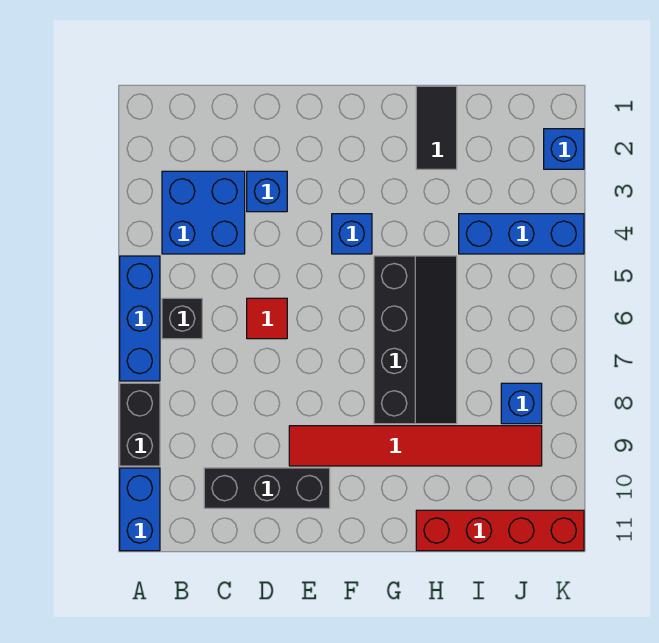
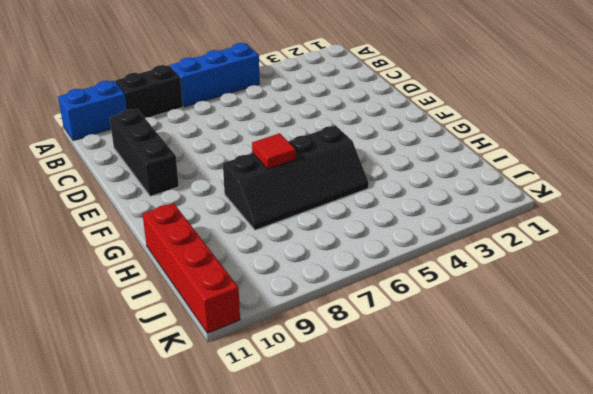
red 1x1 tile [252,133,296,169] -> red 1x1 tile moved to [247,298,287,339]
none -> blue 2x2 brick [162,171,245,254]
none -> black 1x1 brick [162,298,202,339]
none -> blue 1x1 brick [247,171,287,212]

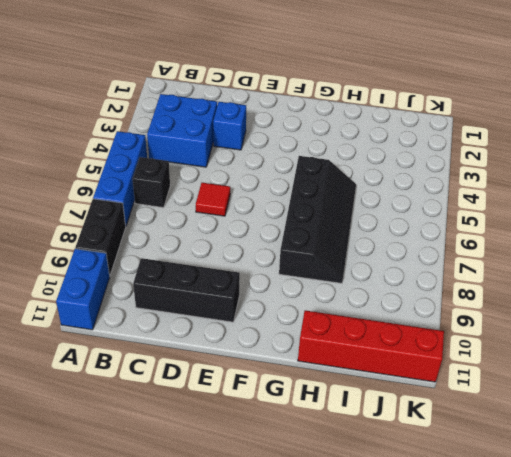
none -> red 1x6 tile [289,426,542,466]
none -> blue 1x1 brick [332,214,372,254]
none -> black 1x2 tile [416,86,457,169]

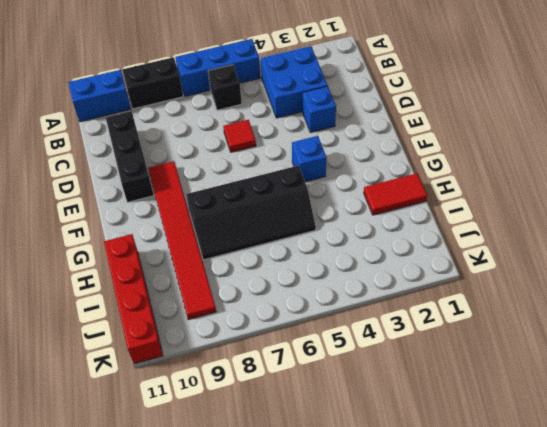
red 1x2 tile [364,173,427,215] -> black 1x2 tile [416,86,457,169]
none -> blue 1x3 brick [459,214,584,254]
none -> blue 1x1 brick [501,383,542,424]
none -> blue 1x1 brick [544,129,584,169]

